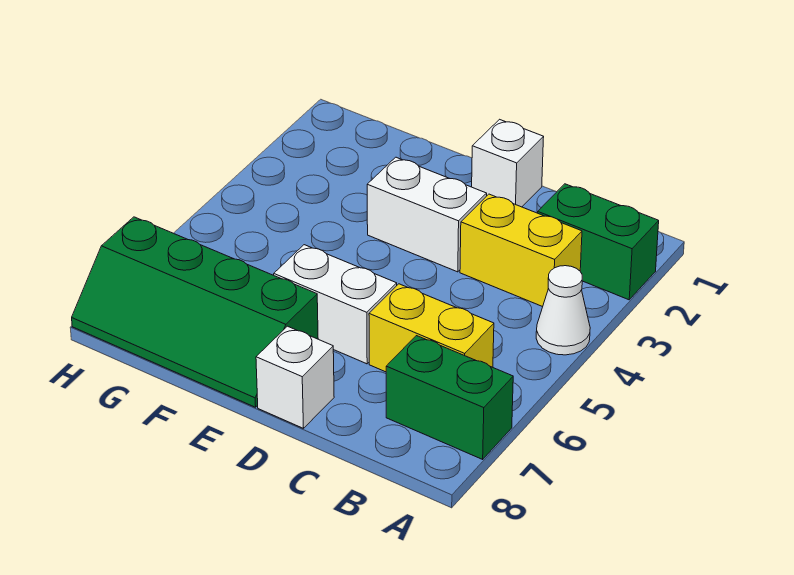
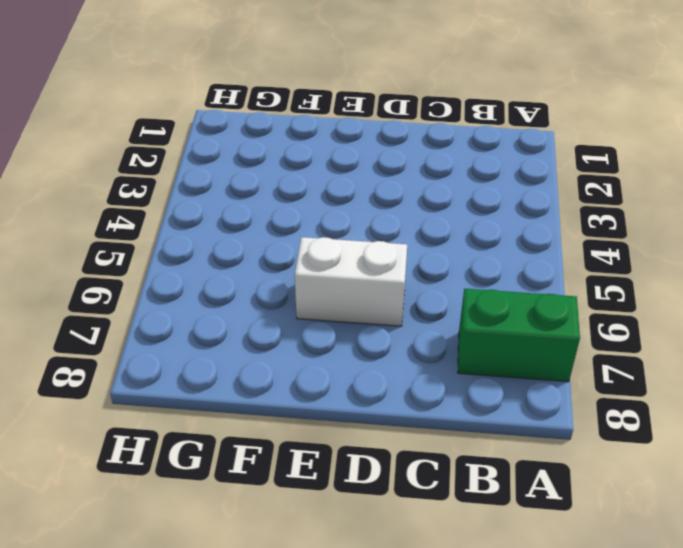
none -> green 1x2 brick [538,184,659,300]
none -> white 1x1 cone [536,266,590,355]

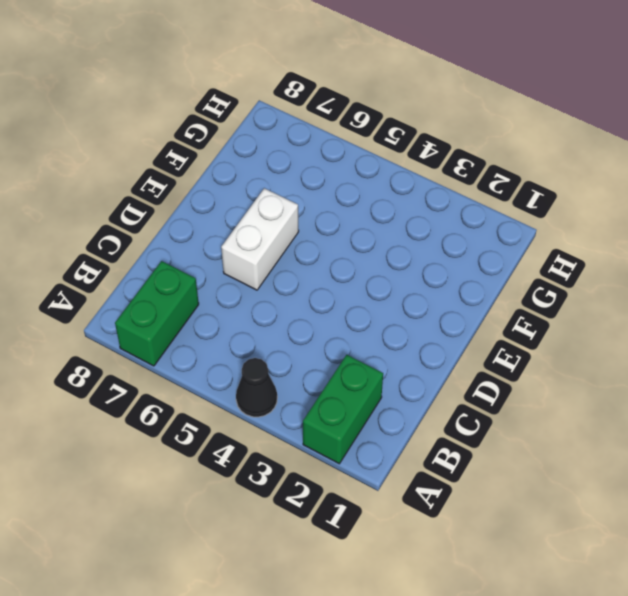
black 1x1 cone [236,358,277,417] -> white 1x1 cone [536,266,590,355]
none -> yellow 1x2 brick [460,194,582,307]
none -> yellow 1x2 brick [369,284,494,372]

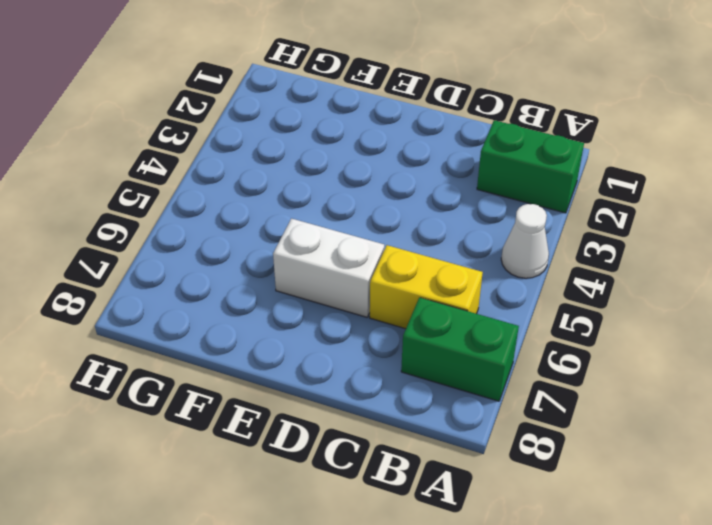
none -> yellow 1x2 brick [460,194,582,307]
none -> white 1x1 brick [472,119,544,207]

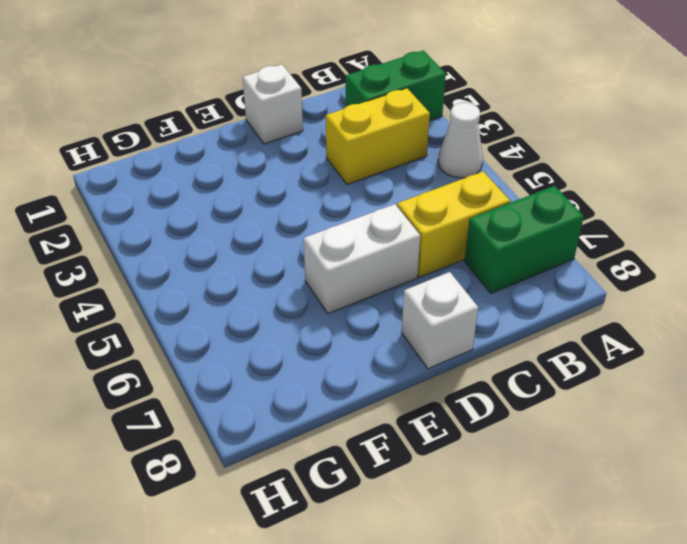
none -> white 1x2 brick [367,157,487,272]
none -> green 2x4 slope [72,217,318,407]

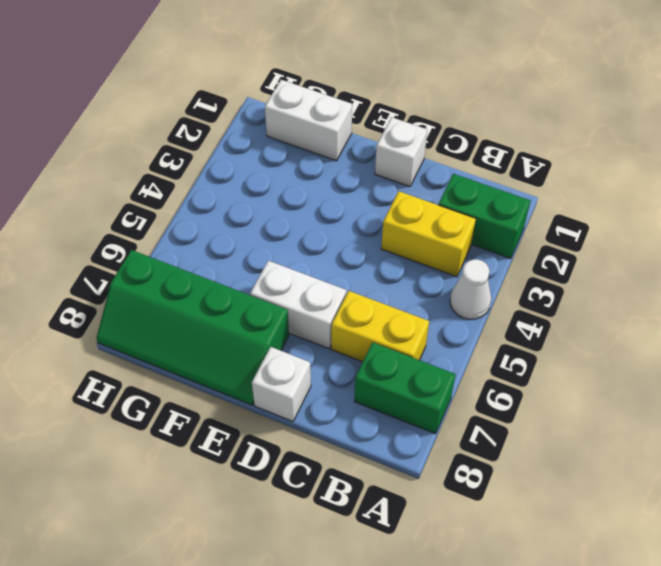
white 1x2 brick [265,80,352,161] -> white 1x2 brick moved to [367,157,487,272]

